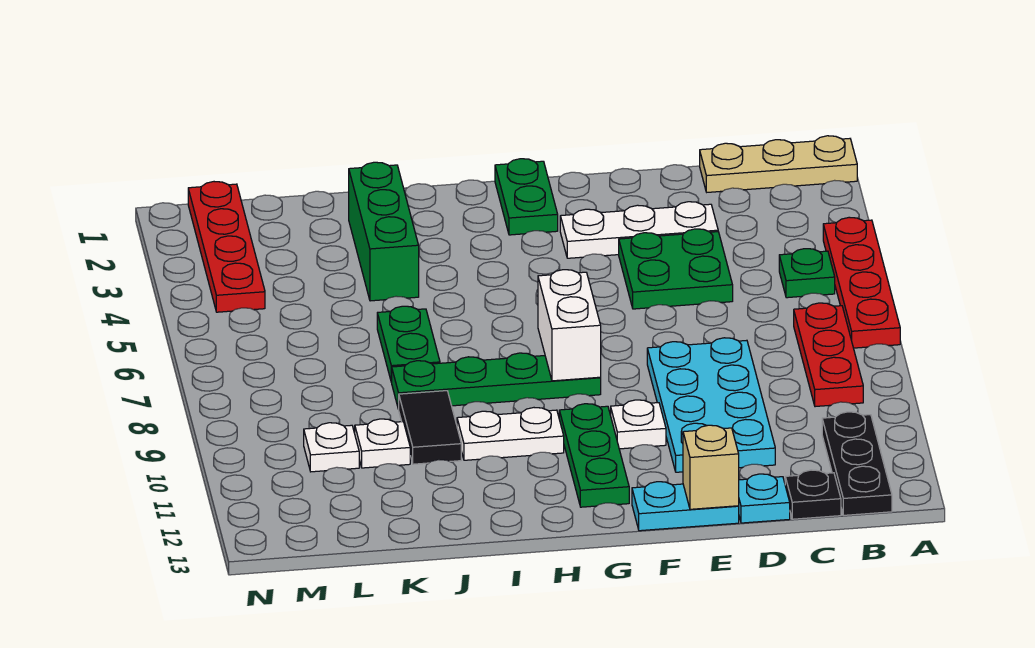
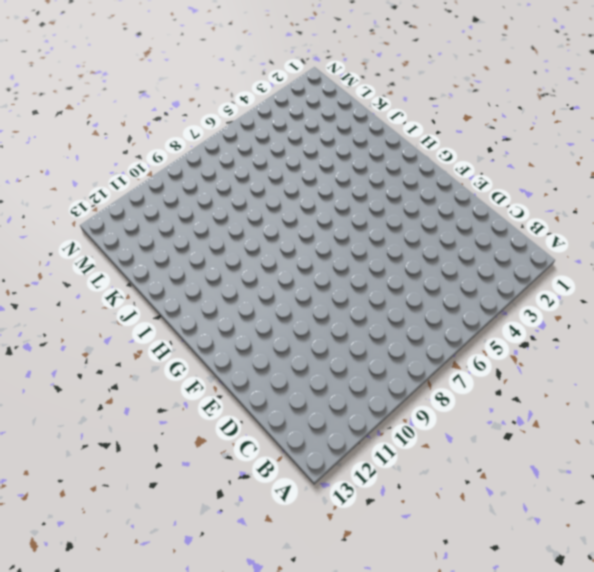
none -> tan 1x3 plate [700,136,857,192]
none -> red 1x4 plate [823,217,900,348]
none -> green 1x1 plate [779,249,835,298]

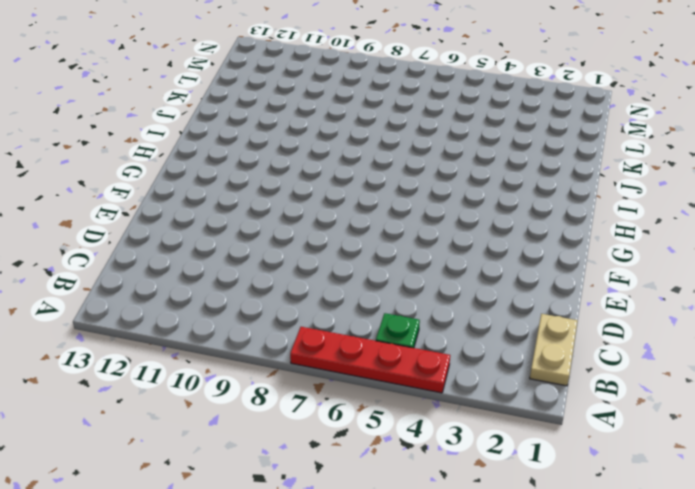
tan 1x2 plate [530,314,578,386] -> tan 1x3 plate [700,136,857,192]
none -> red 1x3 plate [794,303,863,407]
none -> black 1x3 plate [822,412,892,515]
none -> black 1x1 plate [785,470,841,519]

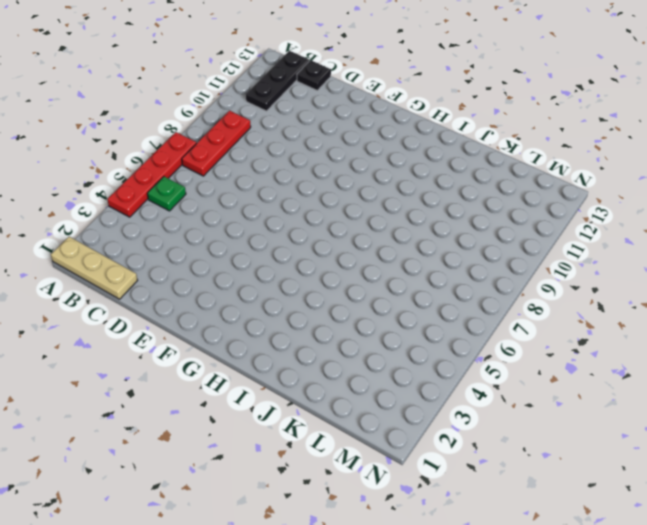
none -> white 1x3 plate [560,202,718,258]
none -> green 2x2 plate [619,229,733,309]
none -> cyan 2x4 plate [647,338,775,472]

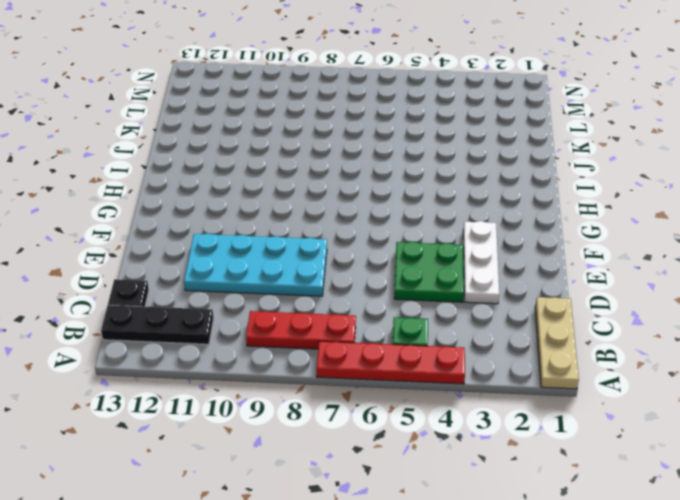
none -> cyan 1x1 plate [739,474,790,523]
none -> cyan 1x2 plate [632,482,739,531]
none -> white 1x1 plate [611,400,666,449]

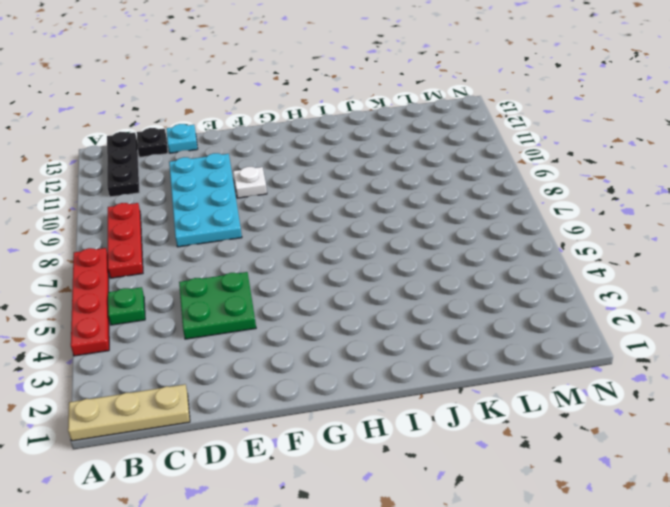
none -> white 1x3 plate [560,202,718,258]
none -> cyan 1x2 plate [632,482,739,531]
none -> green 1x2 plate [495,159,558,235]

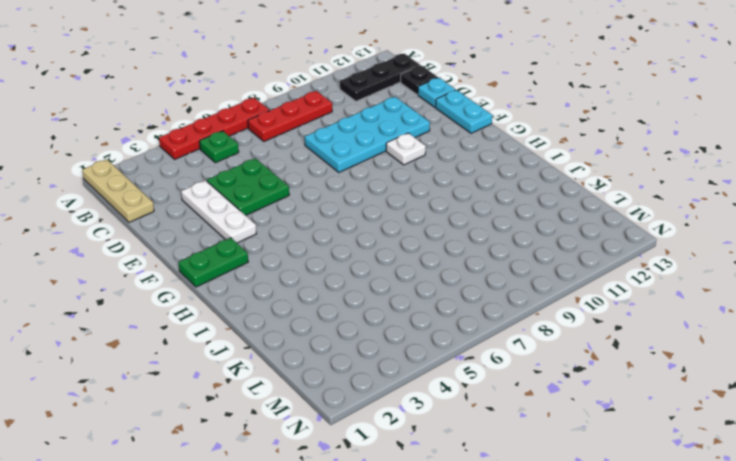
none -> green 1x4 plate [392,353,601,409]
none -> green 1x3 plate [559,404,629,507]
none -> white 1x2 plate [457,408,564,460]

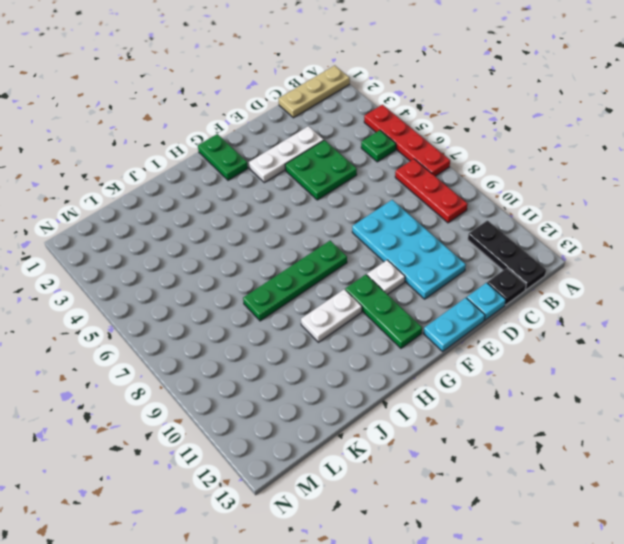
none -> green 1x3 brick [349,162,419,301]
none -> green 1x2 plate [377,306,440,382]
none -> black 1x2 tile [399,391,461,464]

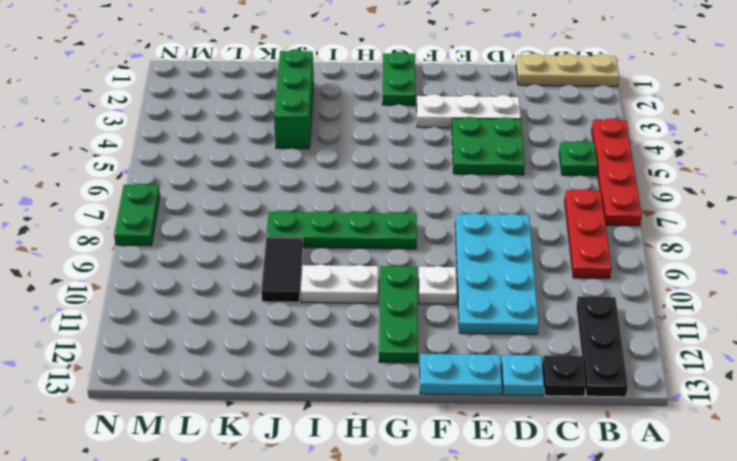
green 1x2 plate [114,184,160,246] -> green 1x2 plate moved to [377,306,440,382]
none -> white 1x1 plate [355,419,410,468]
none -> white 1x1 plate [304,423,359,472]
none -> red 1x4 plate [188,182,265,312]

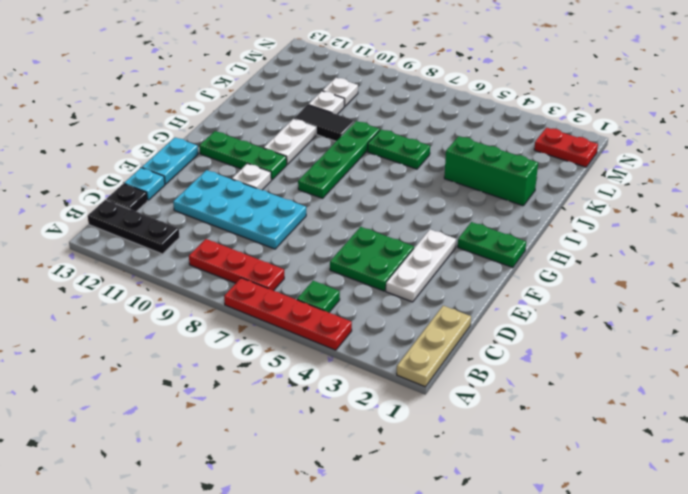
red 1x2 plate [534,128,598,167] -> red 1x4 plate [188,182,265,312]
none -> tan 1x1 brick [683,425,739,509]
none -> white 1x2 brick [538,270,601,381]

